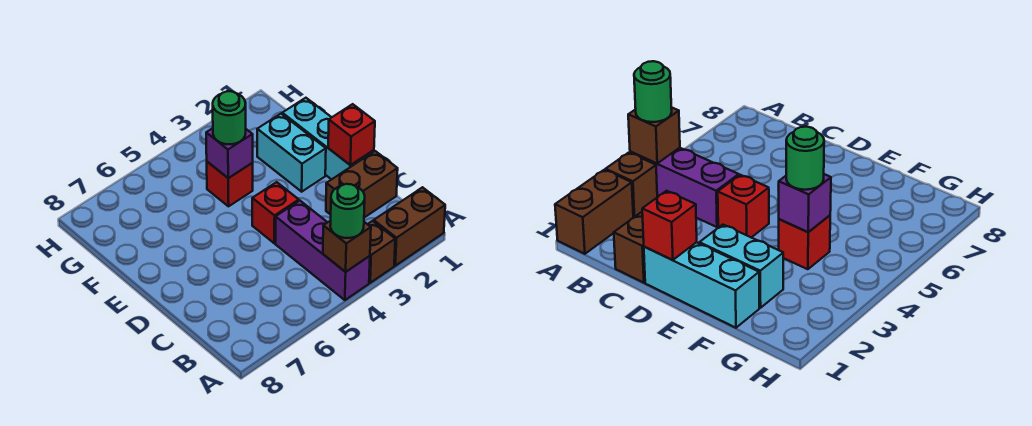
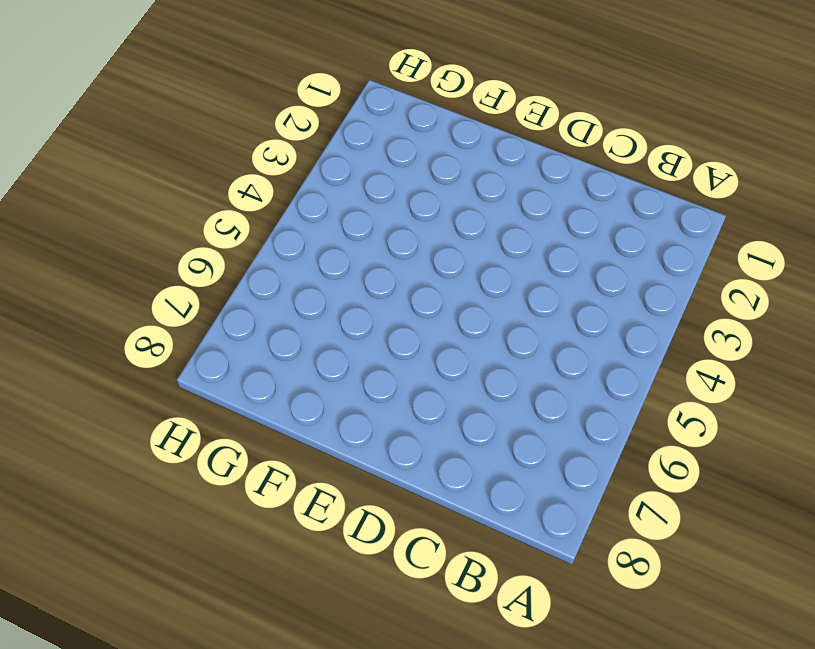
none -> brown 1x2 brick [374,187,445,266]
none -> brown 1x1 brick [368,221,395,283]
none -> purple 1x3 brick [275,201,370,300]

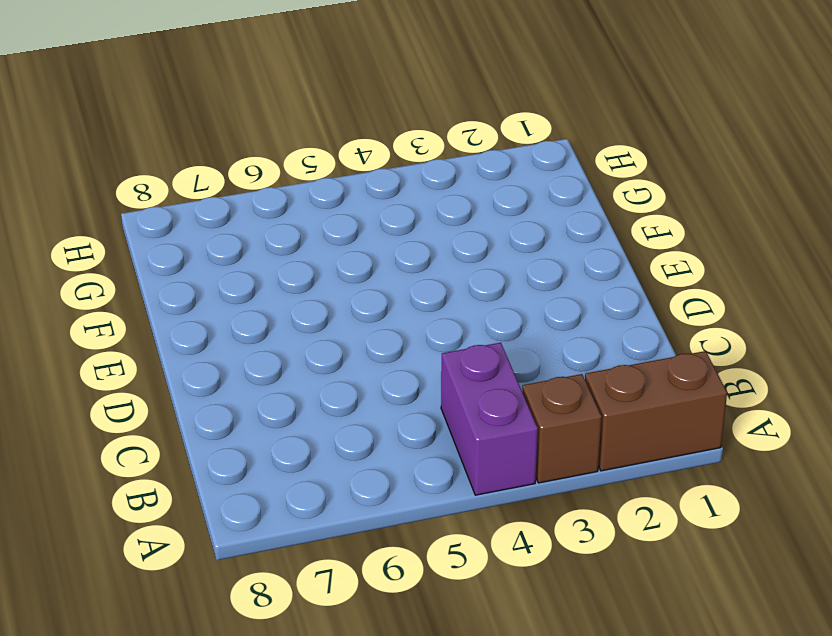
purple 1x2 brick [441,343,538,495] -> purple 1x3 brick [275,201,370,300]
none -> brown 1x2 brick [326,151,398,218]
none -> cyan 1x3 brick [282,98,374,179]
none -> red 1x1 brick [252,182,299,243]

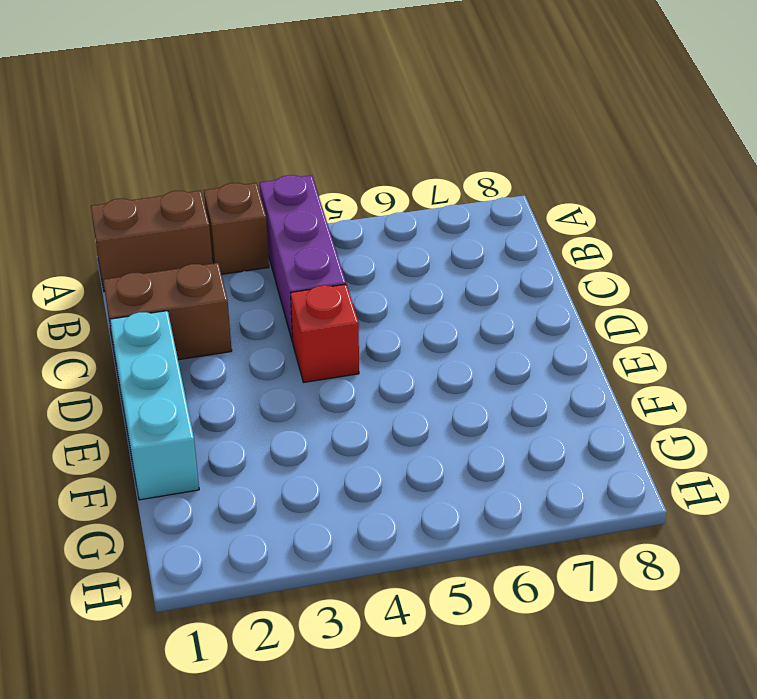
none -> cyan 1x2 brick [257,114,326,192]
none -> red 1x1 brick [207,162,253,206]
none -> brown 1x1 brick [323,221,371,272]

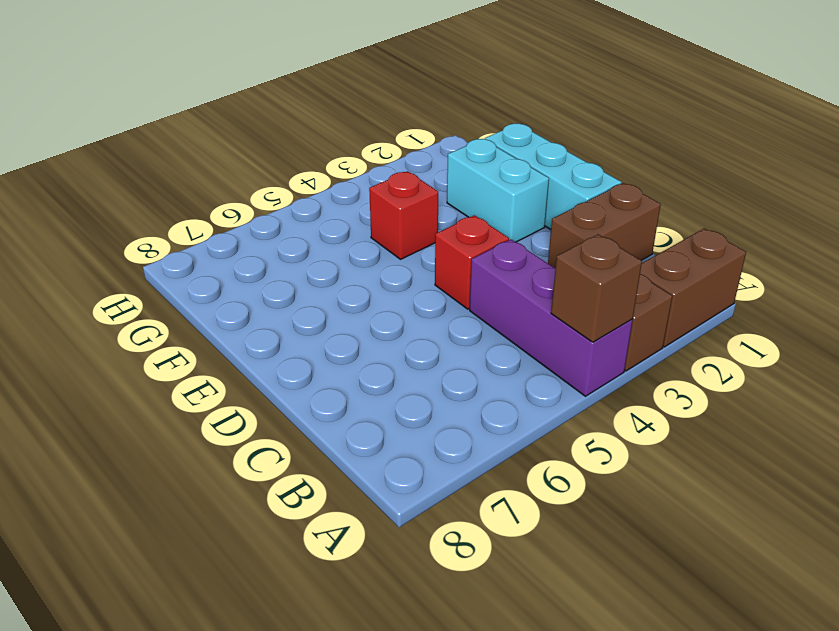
none -> red 1x1 brick [328,104,375,165]
none -> purple 1x1 brick [206,128,253,178]
none -> green 1x1 round brick [330,184,365,238]

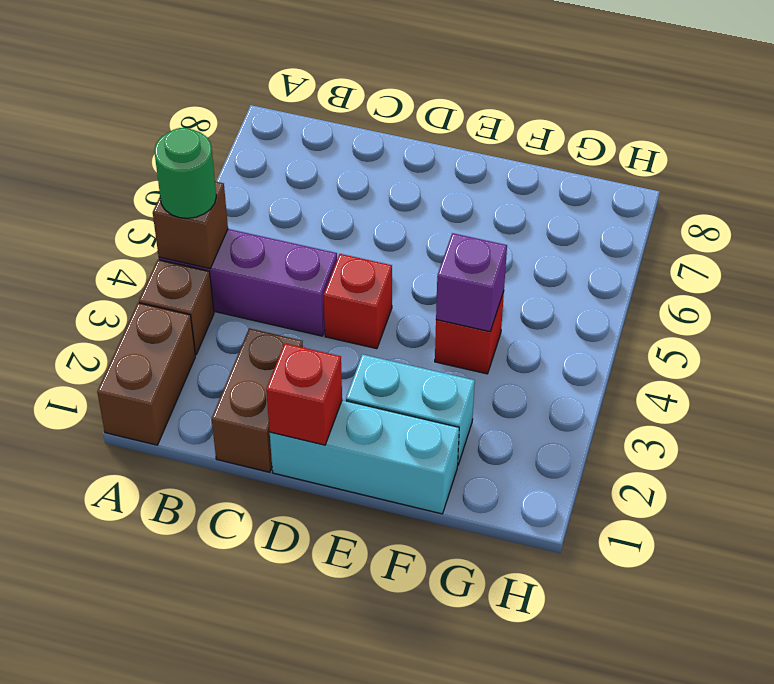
none -> green 1x1 round brick [213,91,246,144]

